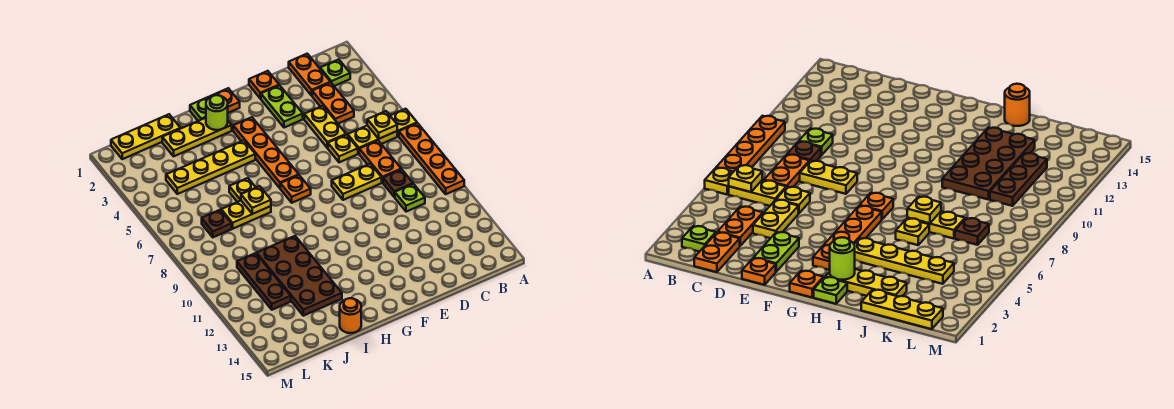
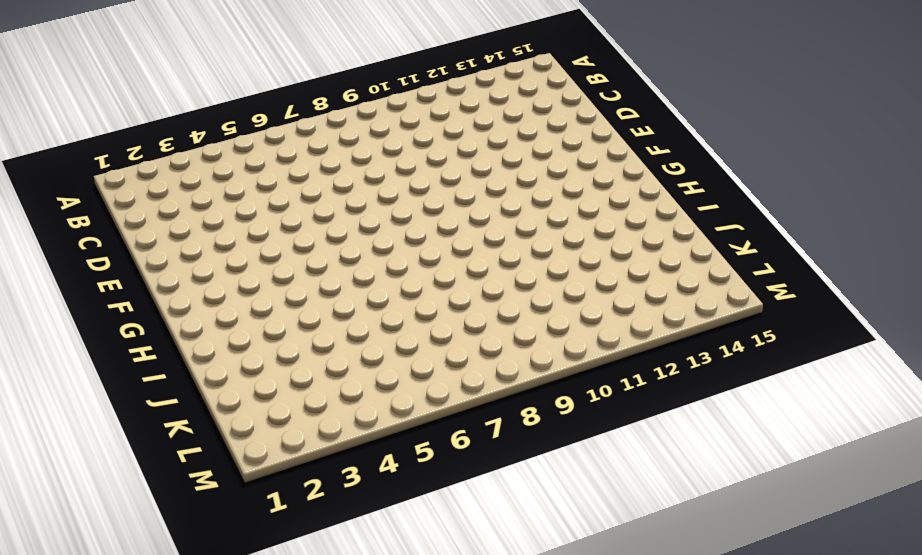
none -> yellow 1x1 plate [390,109,417,136]
none -> orange 1x4 plate [399,123,464,194]
none -> lime 1x1 plate [320,59,350,86]
none -> yellow 1x2 plate [348,125,397,153]

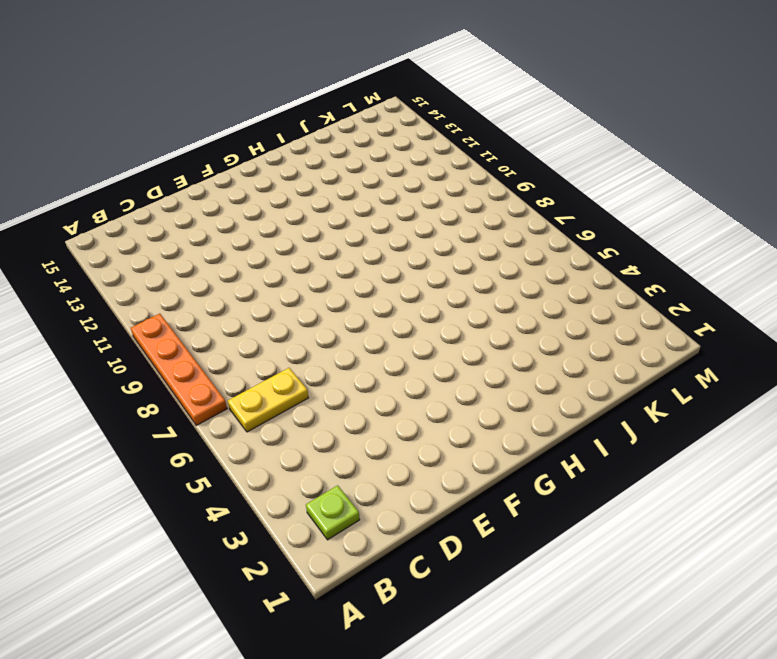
none -> yellow 1x1 plate [390,109,417,136]
none -> orange 1x2 plate [289,54,330,96]
none -> orange 1x2 plate [312,82,354,124]
none -> orange 1x2 plate [359,141,401,183]

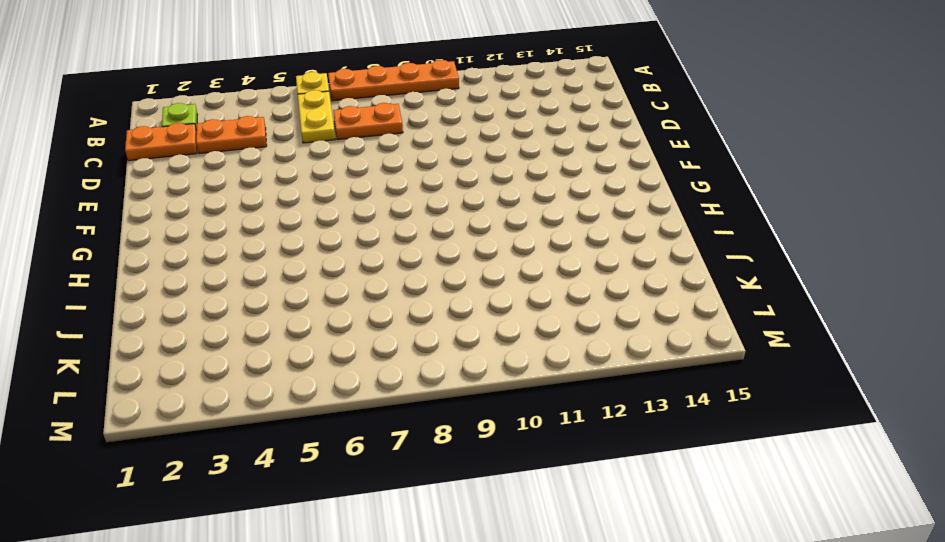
none -> brown 1x1 plate [383,169,413,197]
none -> lime 1x1 plate [395,184,425,212]
none -> yellow 1x2 plate [304,106,346,148]
none -> yellow 1x1 plate [328,135,358,162]

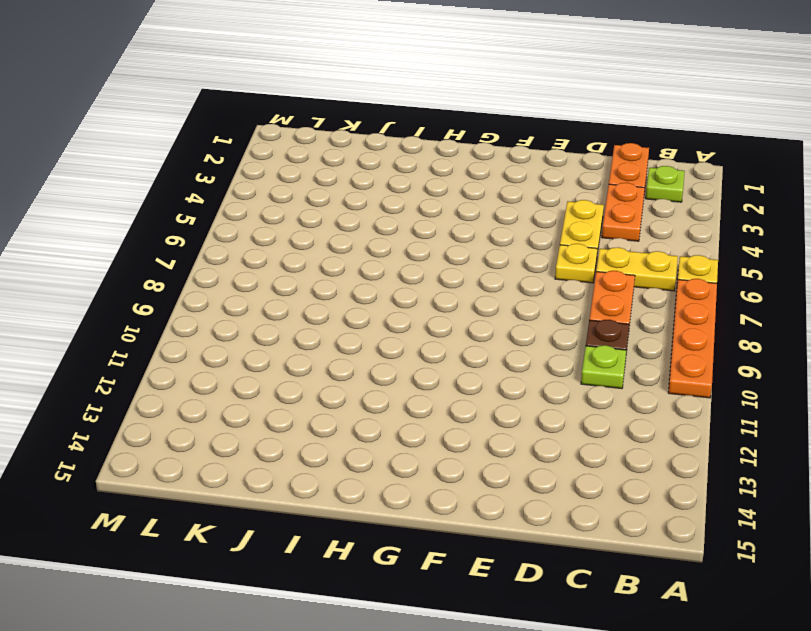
none -> yellow 1x2 plate [332,164,382,200]
none -> orange 1x1 plate [249,71,279,99]
none -> lime 1x2 plate [261,85,303,128]
none -> orange 1x1 plate [210,88,240,113]

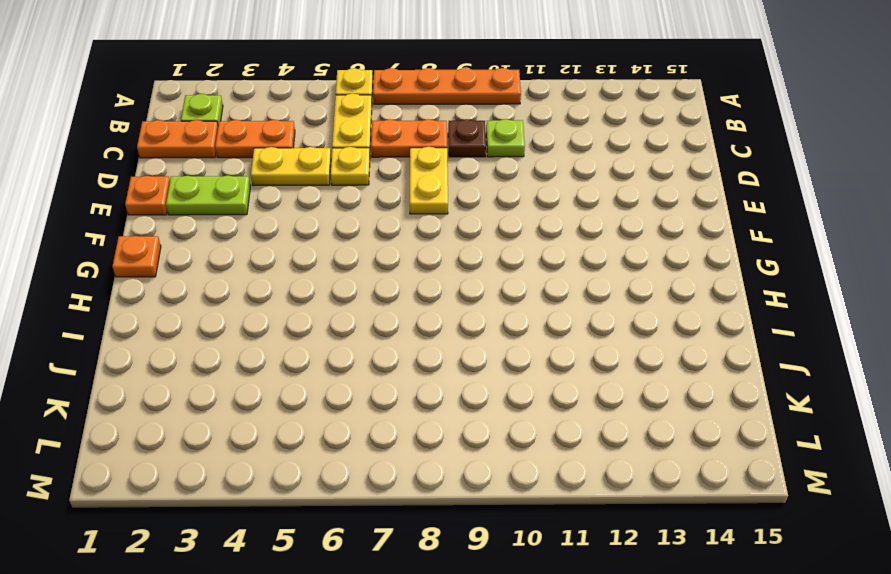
none -> orange 1x4 plate [233,117,299,188]
none -> orange 1x1 plate [280,175,311,203]
none -> lime 1x1 plate [190,97,209,121]
none -> yellow 1x3 plate [162,118,232,156]

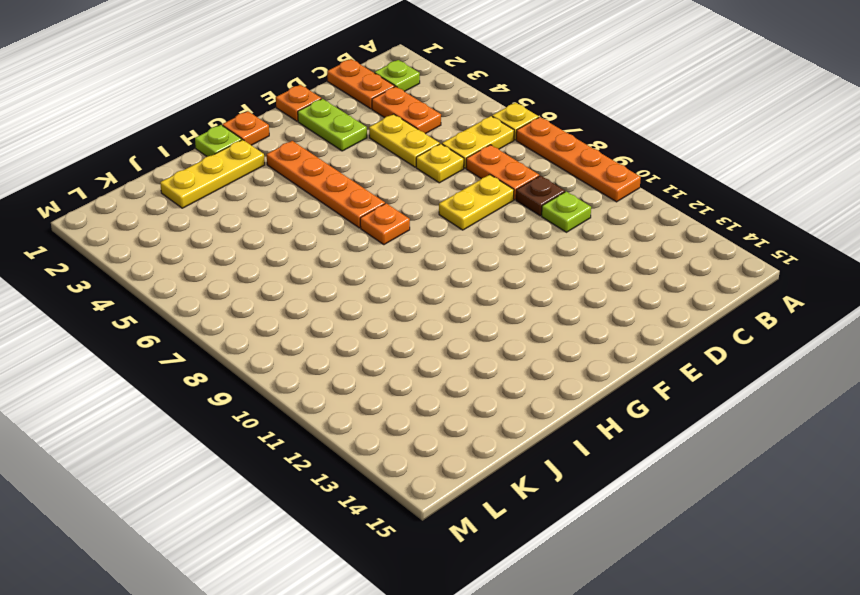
none -> yellow 1x4 plate [166,140,255,194]
none -> yellow 1x1 plate [229,178,256,202]
none -> yellow 1x2 plate [221,201,271,229]
none -> brown 2x4 plate [257,236,342,316]

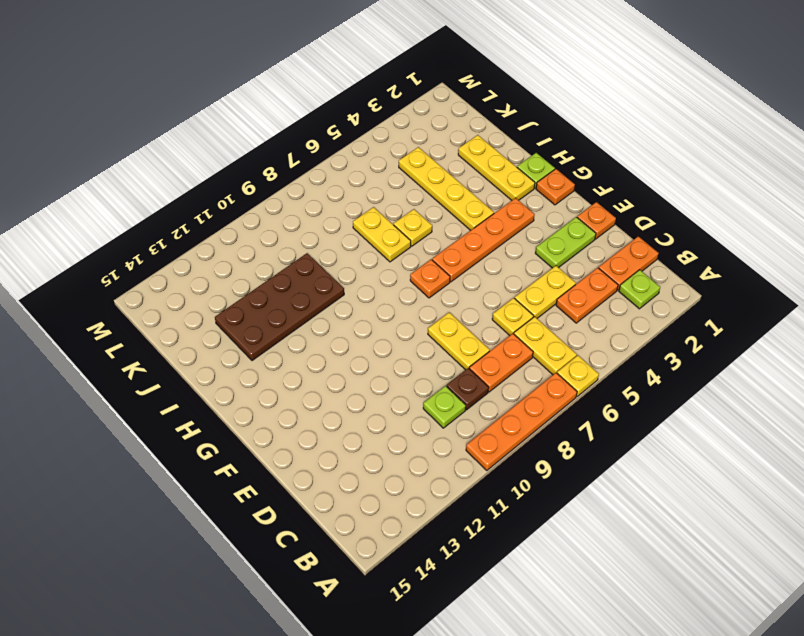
none -> orange 1x1 round brick [340,298,361,333]
none -> yellow 1x3 plate [111,114,180,159]
none -> brown 1x1 plate [202,210,232,237]
none -> brown 1x3 plate [237,253,291,310]

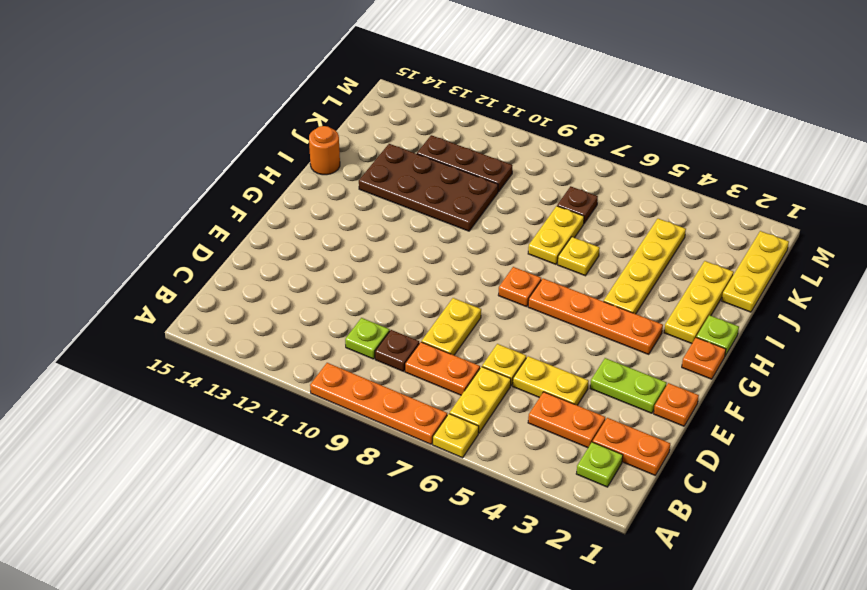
none -> yellow 1x1 plate [367,111,397,139]
none -> lime 1x1 round brick [206,95,228,130]
none -> yellow 1x1 plate [241,186,271,214]

